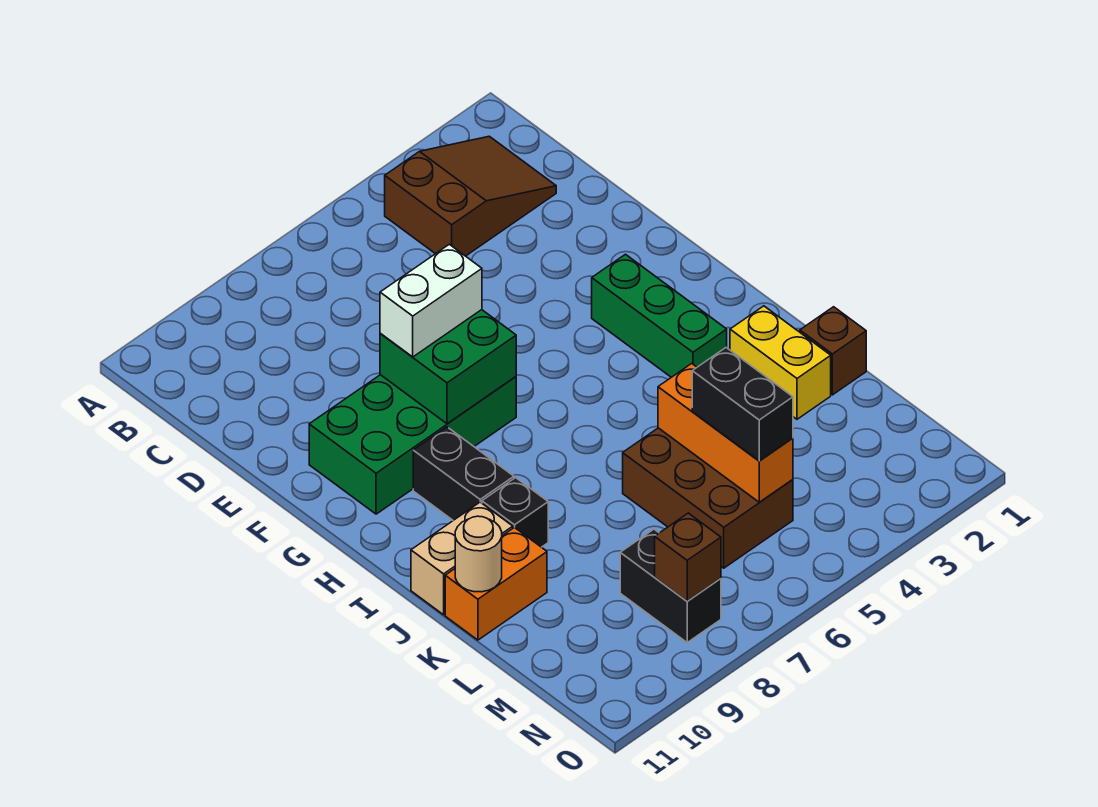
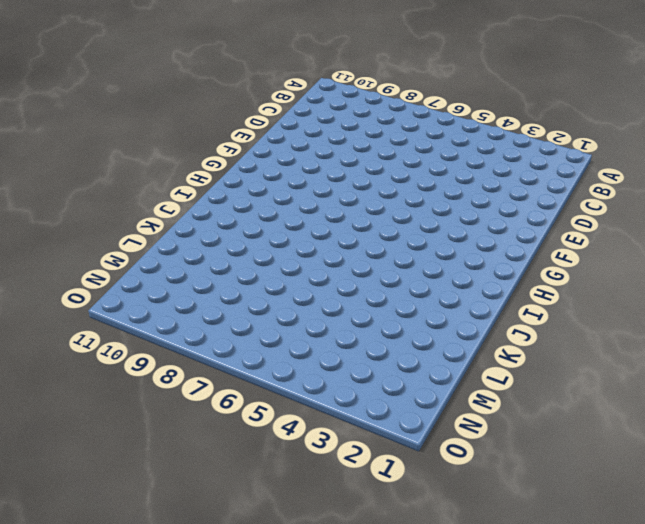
none -> brown 2x3 slope [385,136,556,256]
none -> green 2x4 brick [309,375,516,514]
none -> green 1x3 brick [592,254,727,377]

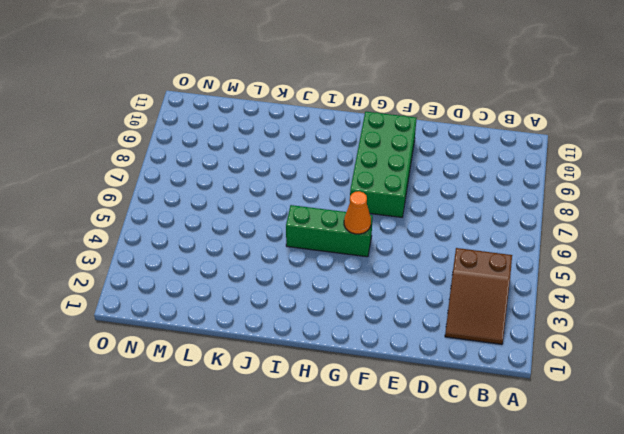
green 1x3 brick [286,205,373,257] -> green 1x3 brick moved to [592,254,727,377]
orange 1x1 cone [344,191,371,234] -> none
none -> black 1x2 brick [413,427,514,520]
none -> yellow 1x2 brick [730,306,831,419]
none -> black 1x1 brick [482,478,548,547]

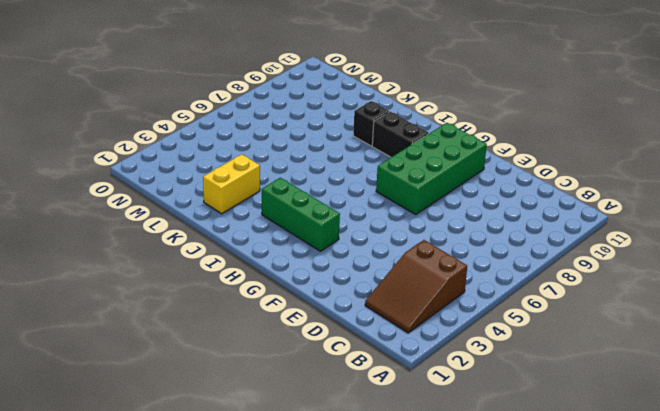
yellow 1x2 brick [203,154,260,214] -> yellow 1x2 brick turned to [730,306,831,419]
none -> tan 1x2 brick [411,502,513,615]
none -> brown 1x1 brick [800,307,866,395]
none -> brown 2x3 brick [623,428,793,568]

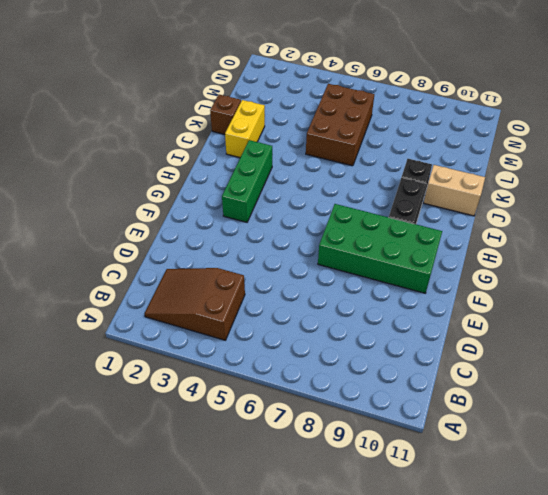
none -> orange 1x2 brick [445,527,547,640]
none -> black 1x2 brick [620,529,721,642]
none -> green 2x2 brick [380,310,516,424]

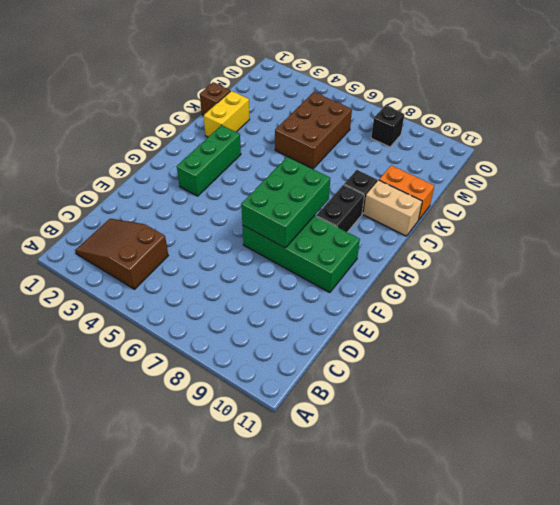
green 2x3 brick [241,157,330,248] -> green 2x2 brick [380,310,516,424]
black 1x1 brick [371,106,404,147] -> black 1x2 brick [620,529,721,642]
none -> orange 1x3 brick [658,364,793,502]
none -> tan 1x1 round brick [455,516,502,592]
none -> brown 1x1 brick [655,513,721,601]

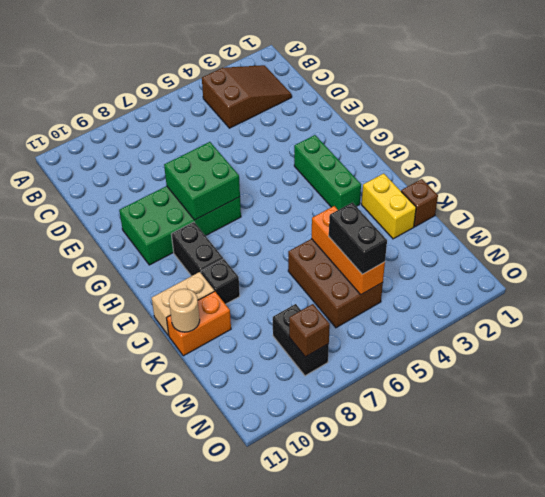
none -> white 1x2 brick [380,244,482,357]

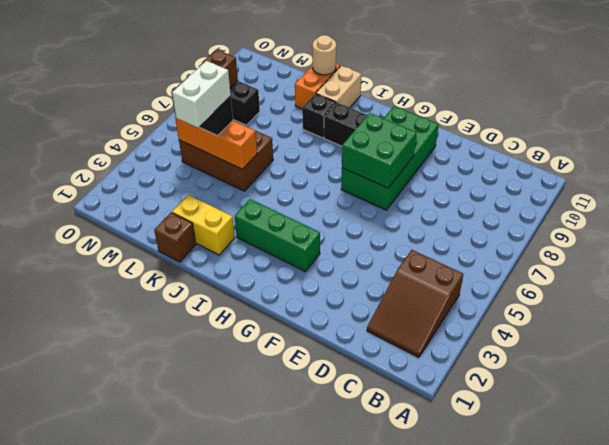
white 1x2 brick [172,61,231,128] -> white 1x2 brick moved to [380,244,482,357]

